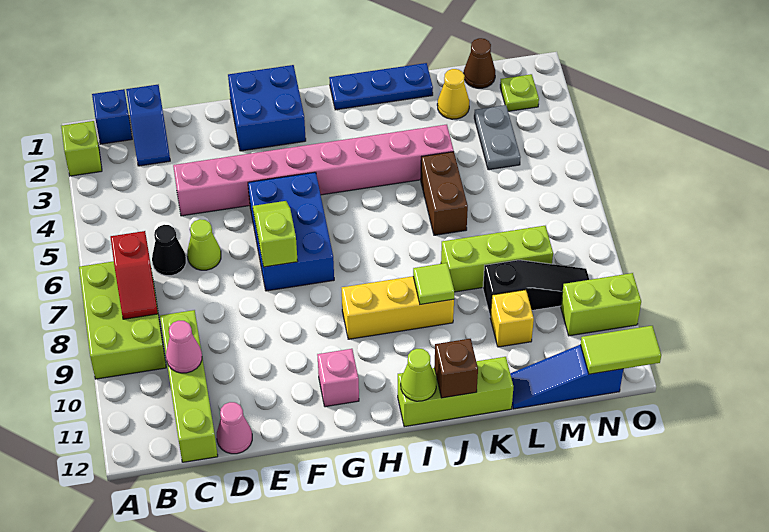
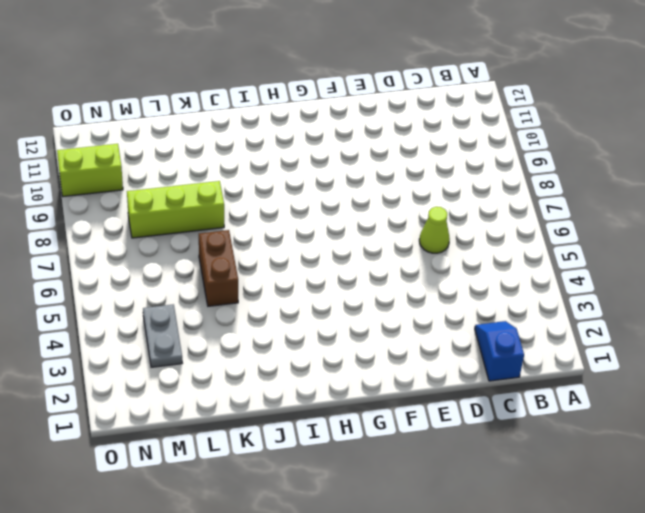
none -> lime 1x1 brick [61,121,102,176]
none -> lime 2x3 brick [79,261,166,379]
none -> blue 1x1 brick [92,89,132,144]
none -> black 1x1 cone [152,225,186,276]

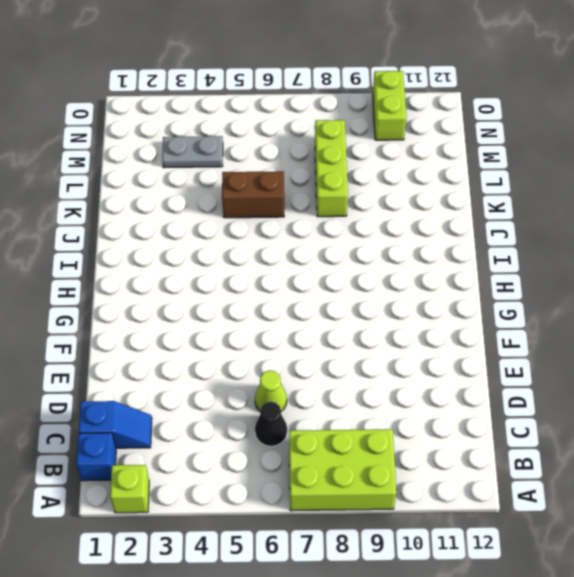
none -> lime 1x4 brick [160,310,218,462]
none -> pink 1x8 brick [173,125,454,216]
none -> pink 1x1 cone [217,402,252,454]
none -> blue 2x2 brick [228,65,306,151]

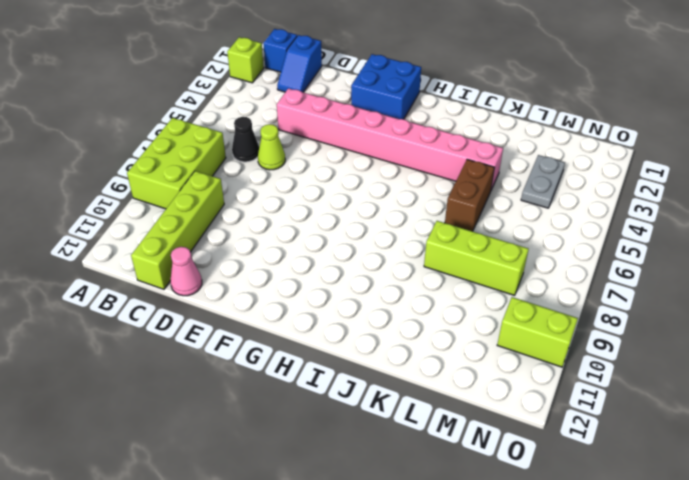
none -> blue 2x3 brick [248,172,334,291]
none -> pink 1x1 brick [317,349,359,407]
none -> yellow 1x3 brick [342,276,454,339]
none -> blue 1x3 plate [329,63,433,110]

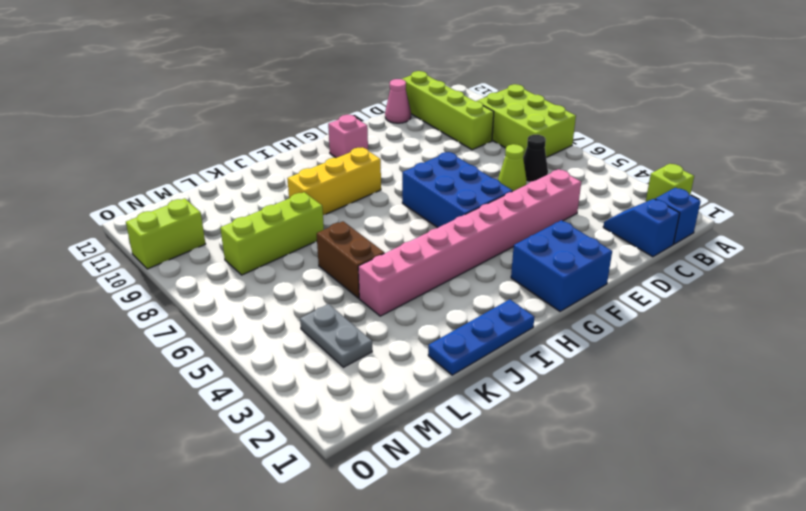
none -> lime 1x3 brick [398,357,513,427]
none -> yellow 1x1 cone [437,69,469,119]
none -> black 1x3 slope [483,260,589,317]
none -> yellow 1x1 brick [490,290,534,347]

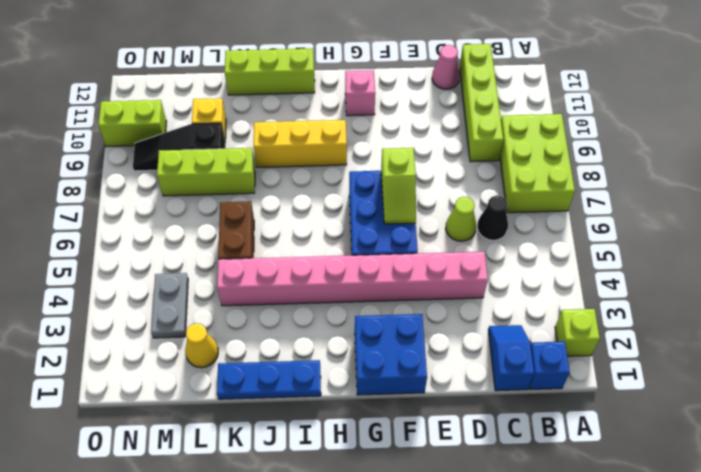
none -> blue 1x3 slope [510,345,623,409]
none -> brown 1x1 cone [464,38,495,88]
none -> lime 1x1 plate [500,74,539,111]
none -> red 1x2 slope [110,231,158,319]

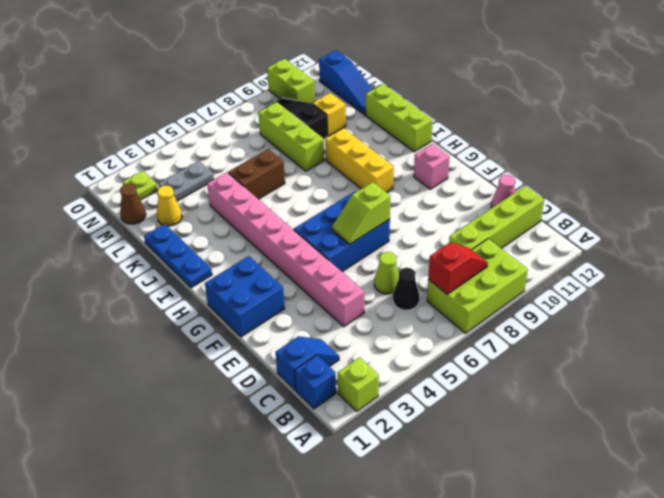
none -> pink 1x1 cone [166,321,202,373]
none -> lime 1x1 cone [401,349,436,401]
none -> lime 1x1 tile [413,263,454,304]
none -> brown 1x1 brick [434,339,478,398]

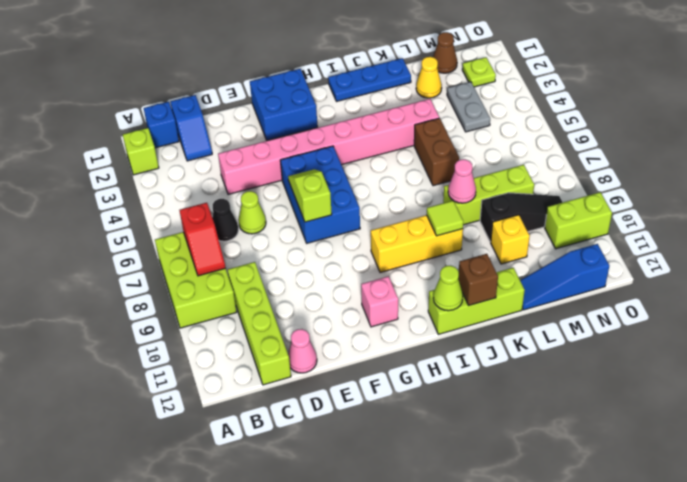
pink 1x1 cone [448,159,476,203] -> pink 1x1 cone moved to [166,321,202,373]
none -> lime 1x2 tile [580,326,661,374]

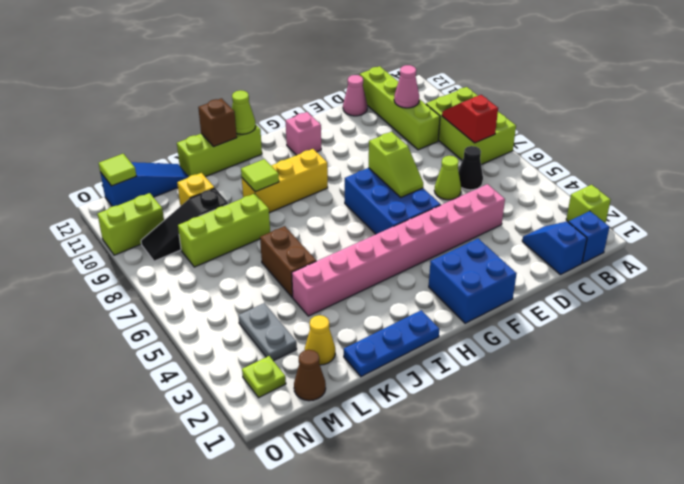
lime 1x1 tile [99,154,136,186] -> lime 1x2 tile [580,326,661,374]

